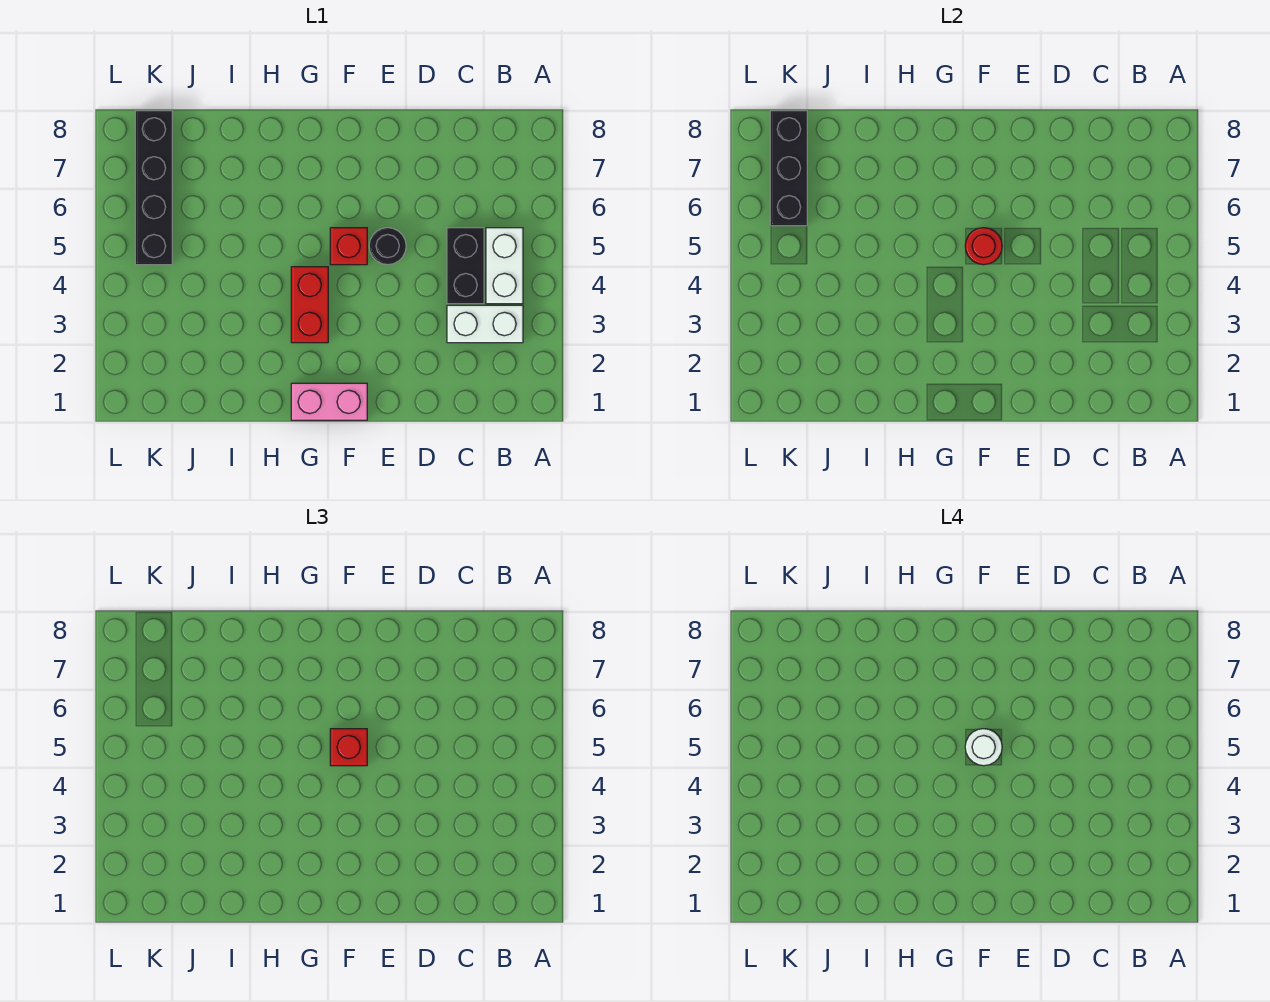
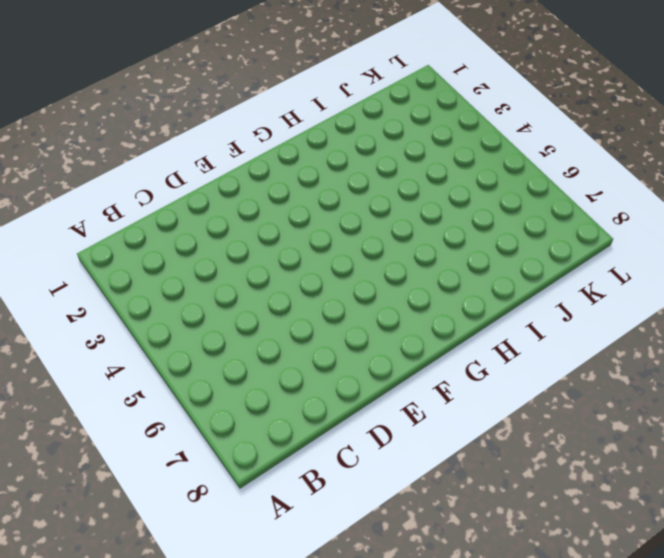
none -> white 1x2 brick [447,305,523,343]
none -> white 1x2 brick [486,228,523,304]
none -> black 1x2 brick [447,228,484,304]

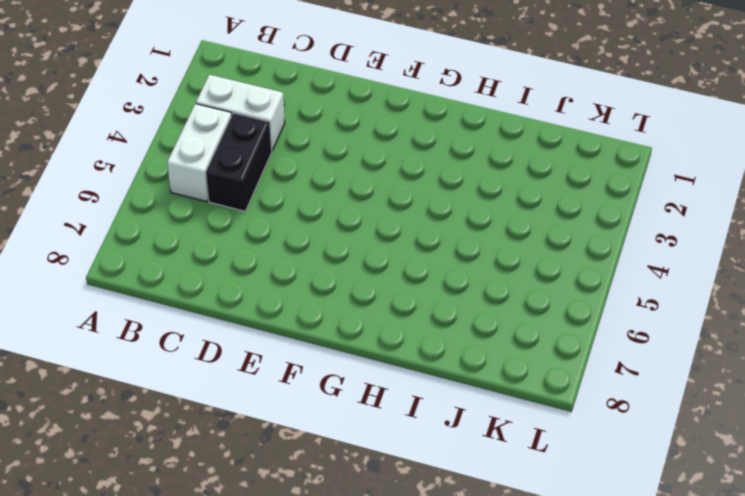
none -> black 1x1 round brick [369,228,406,265]
none -> pink 1x2 brick [291,383,367,420]
none -> red 1x1 brick [330,228,367,265]

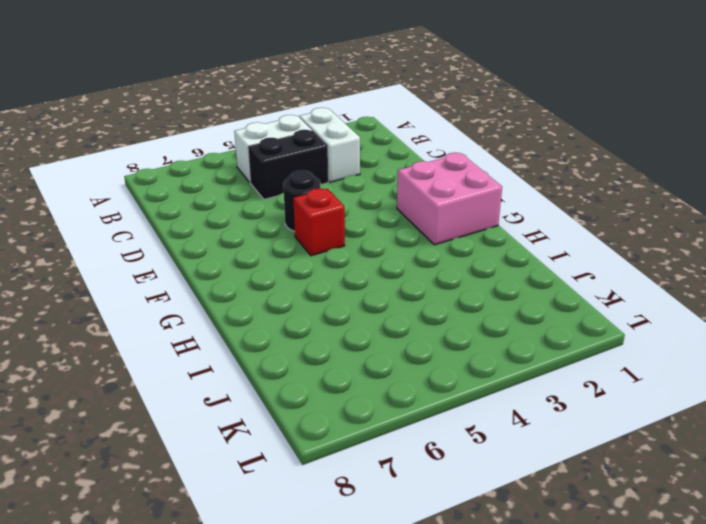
pink 2x2 brick [397,153,502,245] -> pink 1x2 brick [291,383,367,420]
none -> red 1x2 brick [291,267,328,343]
none -> black 1x4 brick [135,111,172,265]
none -> red 1x1 round brick [965,228,1002,265]

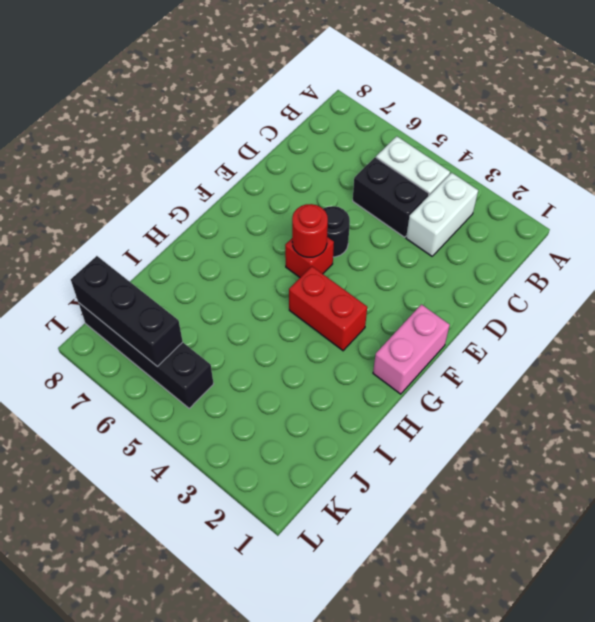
none -> red 1x1 brick [330,729,367,766]
none -> white 1x1 round brick [965,729,1002,766]

